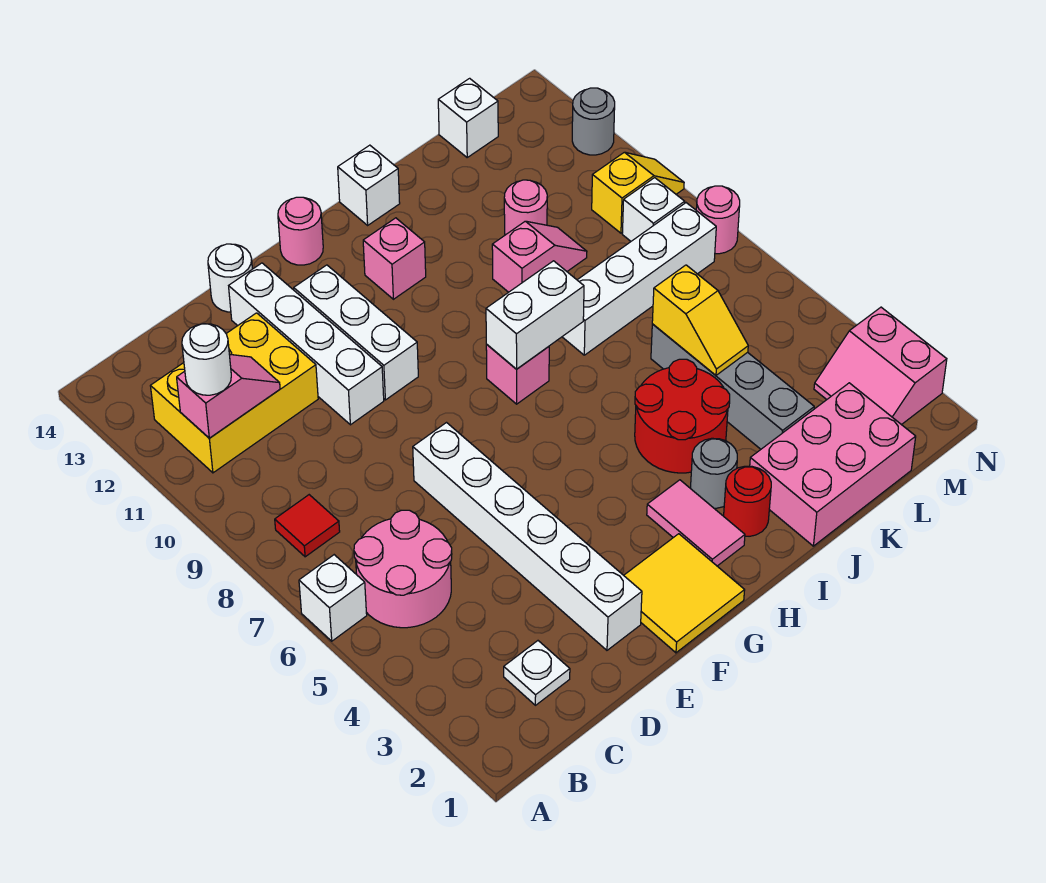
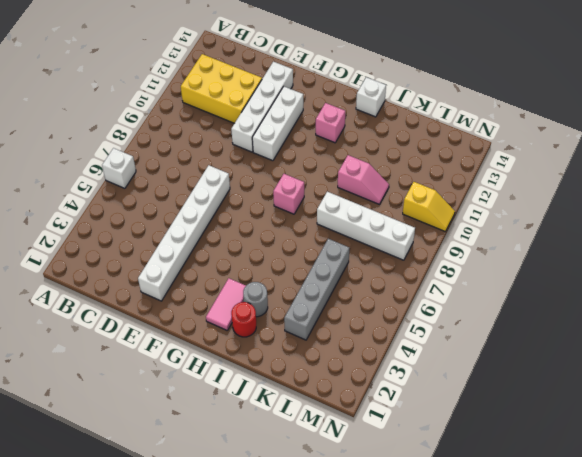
none -> pink 2x2 round brick [354,510,452,628]
none -> red 1x1 tile [275,495,340,557]
none -> white 1x1 plate [504,641,570,705]
none -> white 1x1 round brick [208,244,252,312]

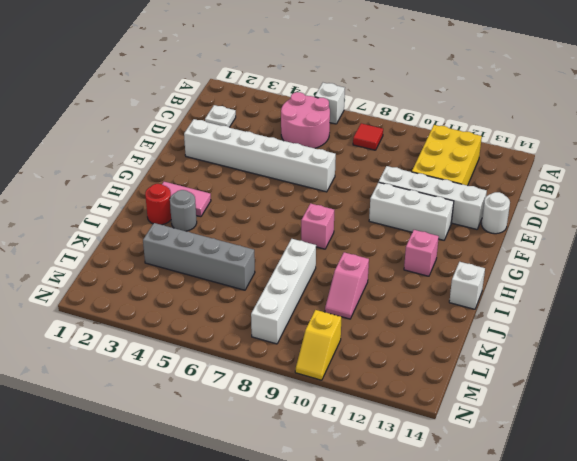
none -> yellow 2x2 tile [624,534,745,653]
none -> pink 1x1 round brick [278,197,323,265]
none -> red 2x2 round brick [635,359,730,473]
none -> pink 2x3 brick [750,383,916,546]

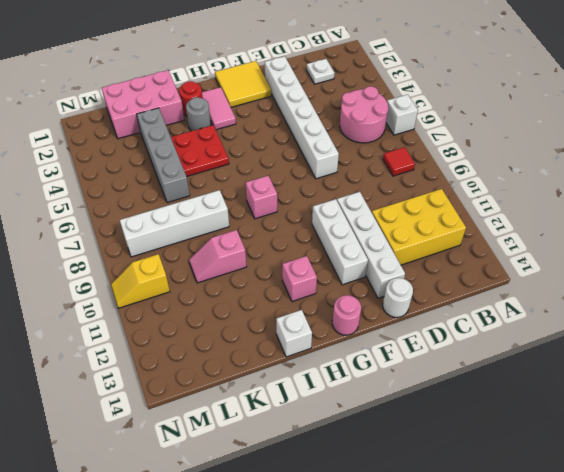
red 2x2 plate [171,125,229,176] -> red 2x2 round brick [635,359,730,473]
none -> pink 1x1 round brick [504,180,547,235]
none -> white 1x1 brick [438,78,498,157]
none -> pink 2x2 slope [814,307,947,425]
none -> white 1x1 brick [622,178,685,241]

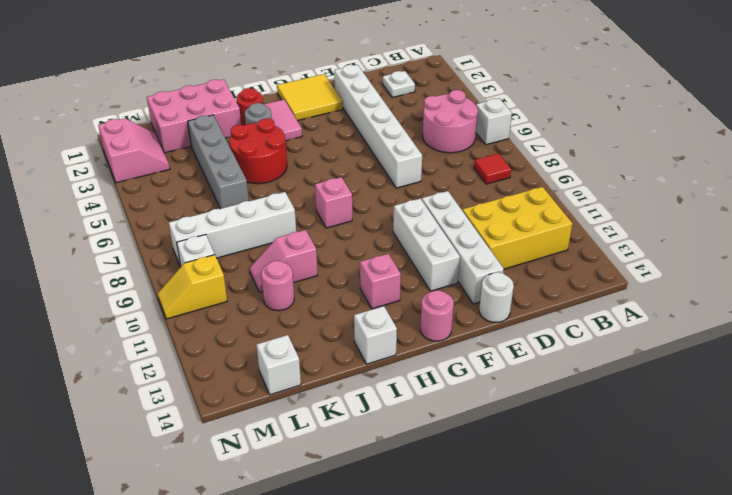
none -> pink 1x1 round brick [696,186,740,254]
none -> grey 1x1 round brick [572,88,615,155]
none -> pink 1x2 slope [177,354,280,438]
none -> white 1x2 brick [486,261,584,369]

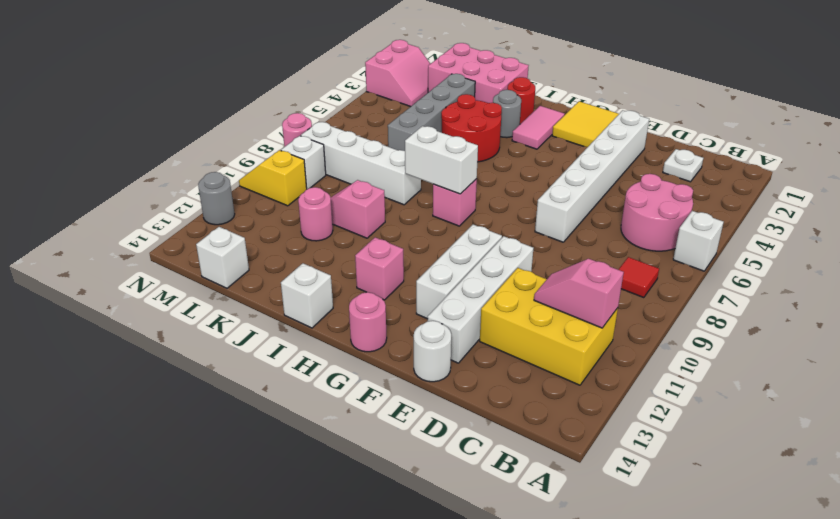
none -> yellow 1x2 slope [652,265,748,375]
none -> white 1x1 round brick [182,324,231,395]

